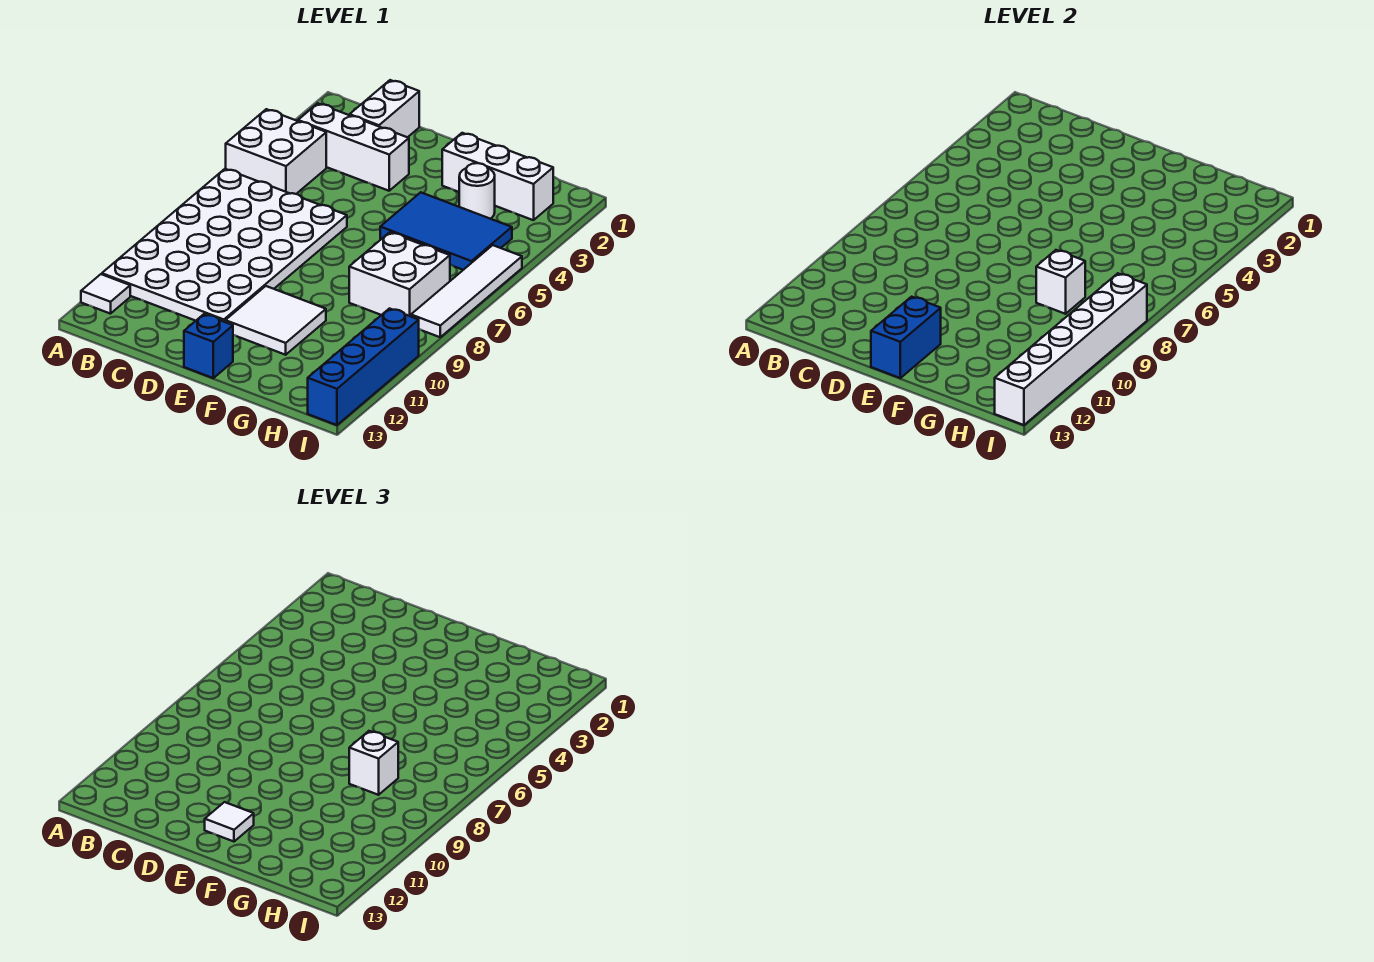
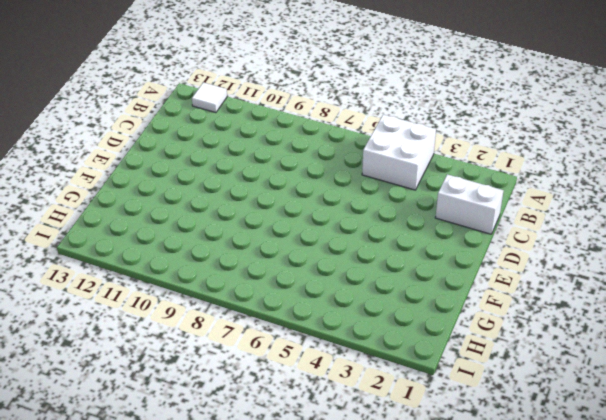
none -> white 4x6 plate [102,169,347,322]
none -> white 1x3 brick [298,103,409,191]
none -> white 2x2 tile [225,286,326,355]

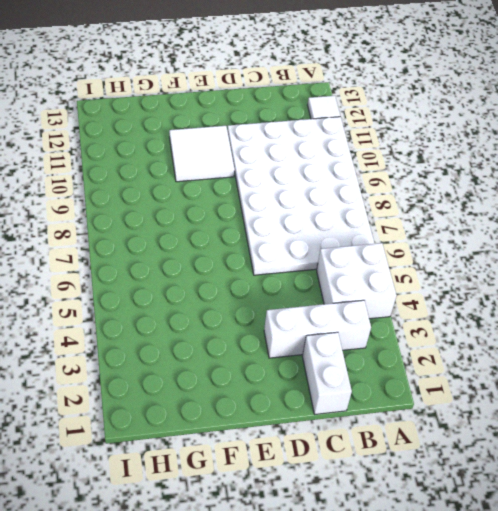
none -> blue 1x1 brick [184,314,233,378]
none -> white 1x3 brick [442,133,553,220]
none -> blue 2x3 tile [380,192,512,270]

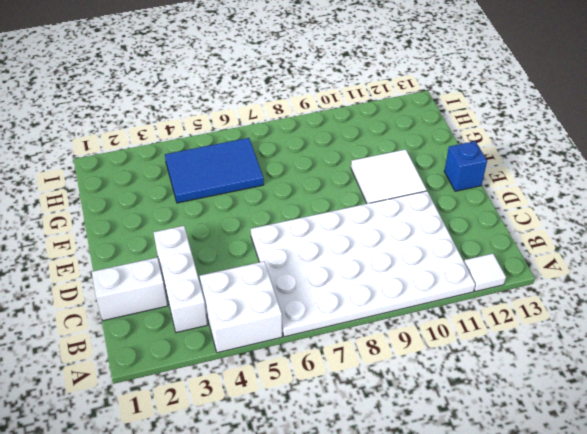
blue 2x3 tile [165,138,264,203] -> blue 2x3 tile turned to [380,192,512,270]
none -> white 1x3 brick [442,133,553,220]
none -> white 1x1 round brick [459,163,495,219]
none -> white 2x2 brick [349,232,450,316]

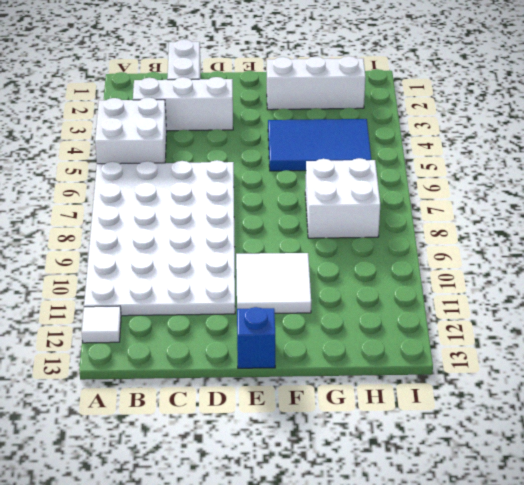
none -> white 1x1 round brick [459,163,495,219]
none -> white 1x4 tile [411,245,522,337]
none -> blue 1x4 brick [308,309,419,425]

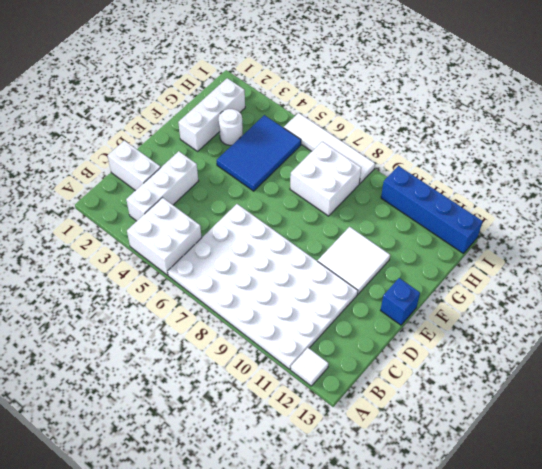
none -> blue 1x2 brick [871,297,941,378]
none -> white 1x1 brick [1036,250,1085,314]
none -> white 1x6 brick [995,273,1147,425]

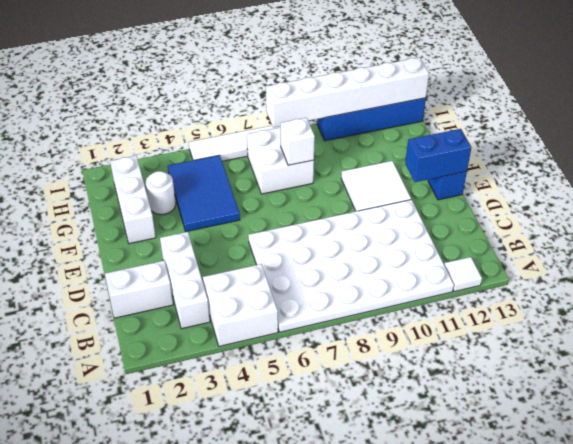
none -> white 1x1 tile [205,802,254,842]
none -> white 1x1 brick [349,731,398,795]

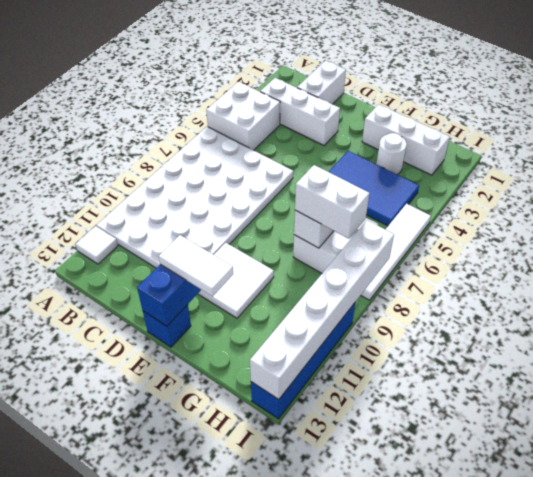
white 1x2 tile [159,235,233,296] -> white 1x1 tile [205,802,254,842]
white 1x2 brick [295,165,370,239] -> white 1x1 brick [349,731,398,795]

